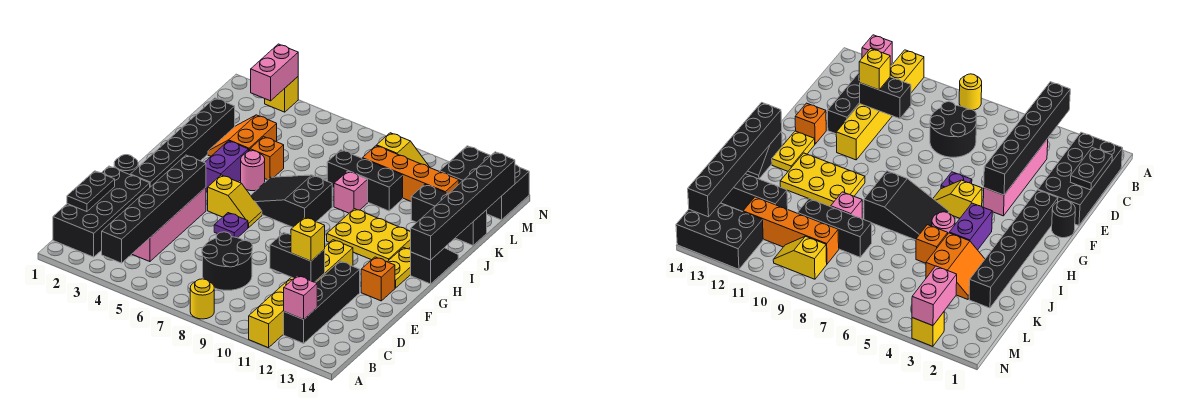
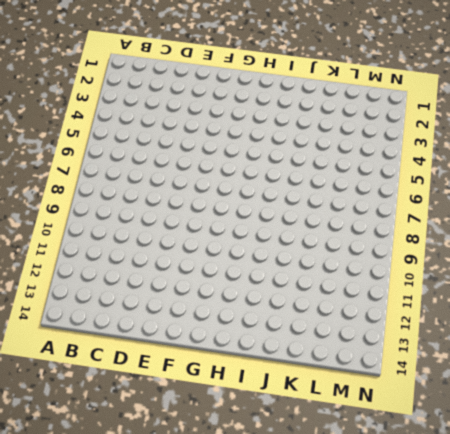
none -> yellow 1x1 round brick [190,279,214,319]
none -> yellow 1x6 brick [249,240,353,348]
none -> black 2x4 brick [53,166,150,257]
none -> black 1x4 brick [284,261,360,343]

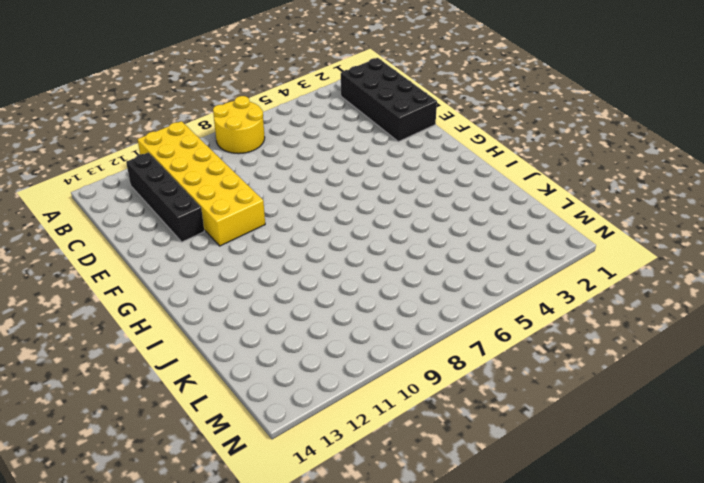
yellow 2x2 round brick [213,96,265,154] -> yellow 1x1 round brick [190,279,214,319]
yellow 2x6 brick [137,121,265,246] -> yellow 1x6 brick [249,240,353,348]
none -> pink 1x4 brick [132,188,206,262]
none -> black 2x2 round brick [202,232,252,290]
none -> black 1x1 round brick [114,155,138,175]
none -> black 1x6 brick [130,98,235,187]

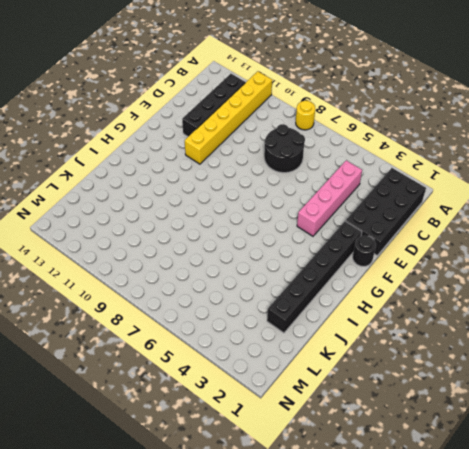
none -> purple 1x1 plate [214,213,248,238]
none -> orange 1x1 brick [361,257,395,301]
none -> yellow 1x2 slope [208,175,262,228]
none -> yellow 1x2 plate [388,247,411,288]

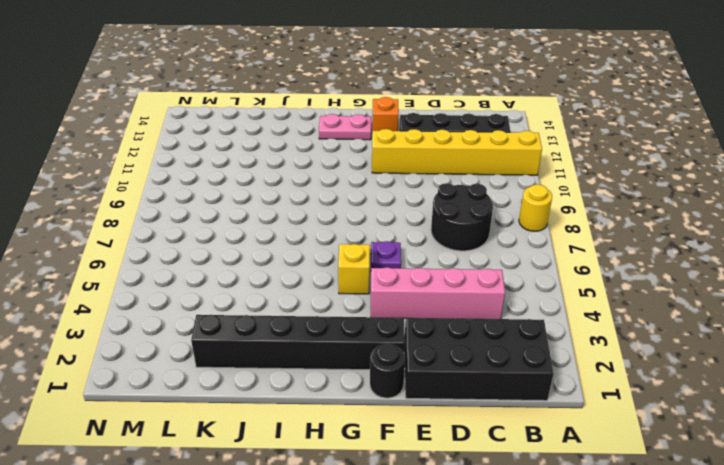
pink 1x2 plate [319,114,371,140] -> yellow 1x2 plate [388,247,411,288]
none -> purple 1x2 brick [204,141,248,192]
none -> black 2x3 slope [251,175,332,227]
none -> yellow 2x3 plate [327,209,411,262]
none -> black 1x2 slope [411,248,458,284]

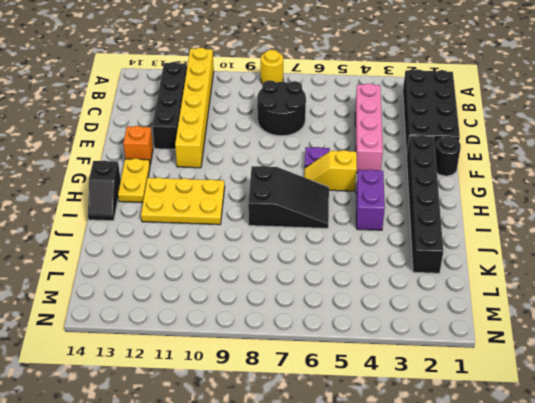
none -> pink 1x1 round brick [241,151,265,191]
none -> orange 2x2 slope [208,115,277,156]
none -> orange 1x1 brick [250,137,284,180]
none -> pink 1x1 brick [334,171,368,213]

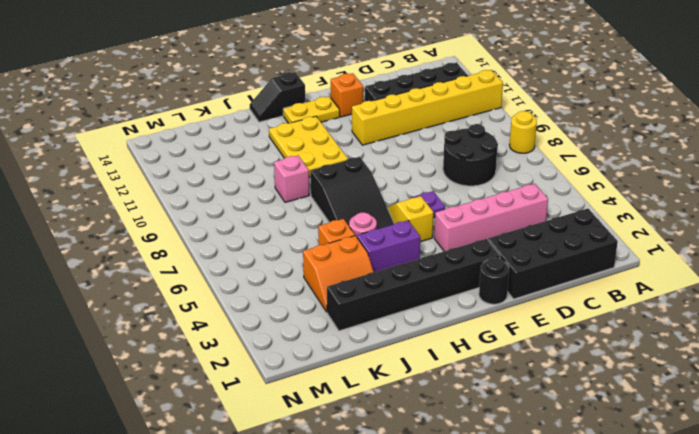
none -> black 1x3 brick [327,150,403,211]
none -> black 1x3 brick [411,184,487,245]
none -> orange 1x4 brick [362,146,459,201]
none -> yellow 1x2 slope [377,133,430,168]

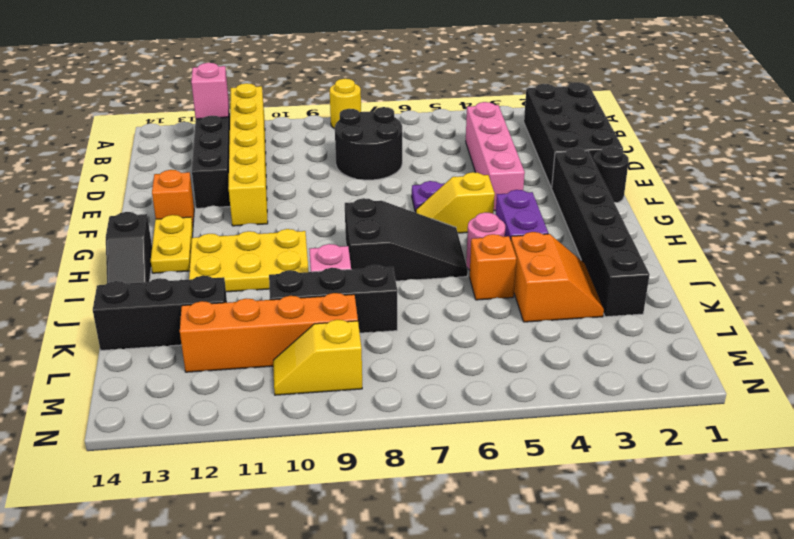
none -> black 2x3 brick [440,146,529,220]
none -> yellow 1x1 brick [265,77,298,112]
none -> black 1x6 brick [102,155,206,263]
none -> black 1x2 plate [67,171,115,212]

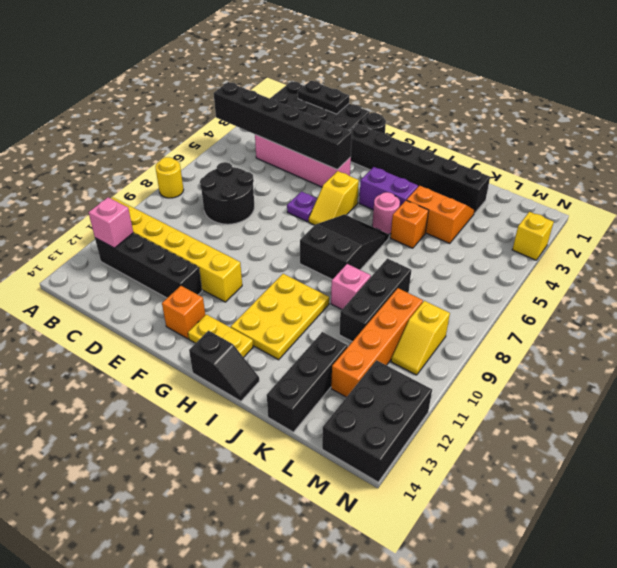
none -> black 1x2 brick [270,233,325,282]
none -> black 1x6 brick [411,152,515,260]
none -> pink 1x2 brick [251,44,298,101]
none -> yellow 1x1 brick [291,217,325,261]

